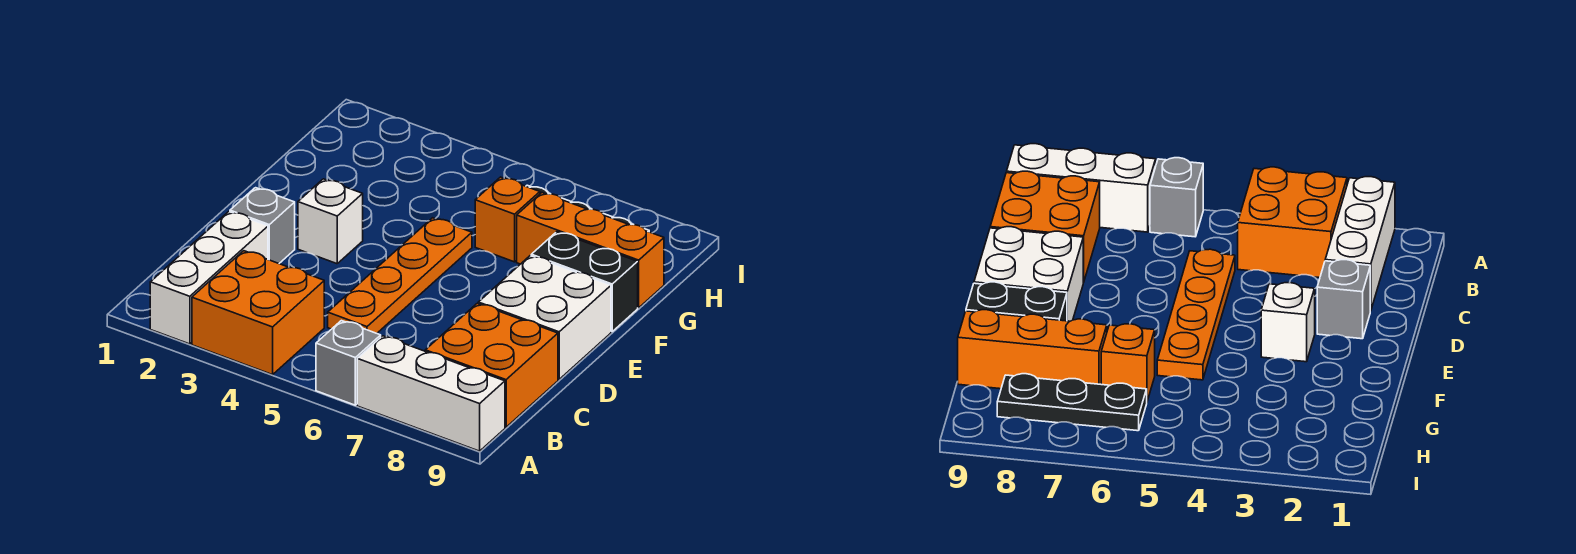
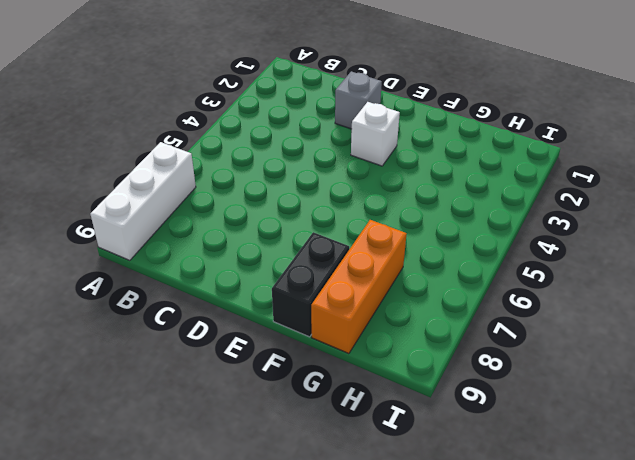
none -> white 1x3 brick [150,212,268,344]
none -> orange 2x2 brick [192,251,324,375]
none -> grey 1x1 brick [316,321,381,405]

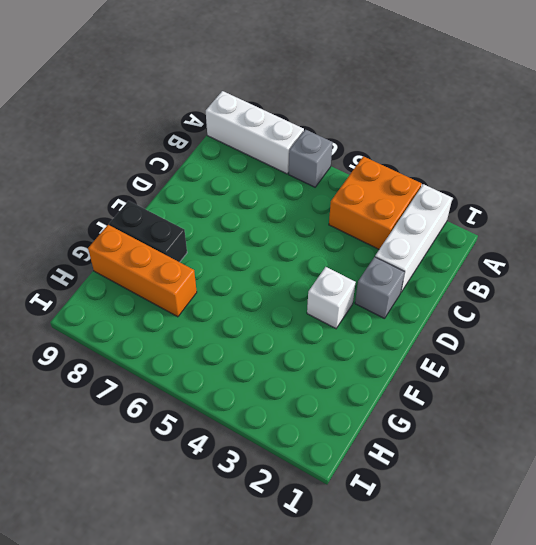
none -> orange 2x2 brick [425,303,558,427]
none -> orange 1x4 plate [328,218,472,333]
none -> white 2x2 brick [478,256,611,379]

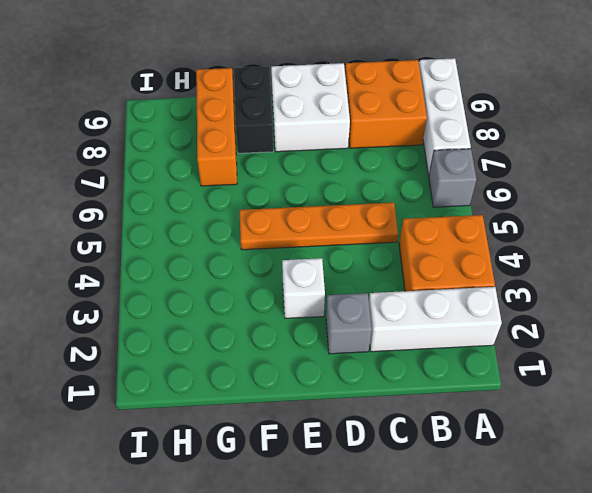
none -> orange 1x1 brick [475,177,540,262]
none -> black 1x3 plate [997,374,1147,431]

